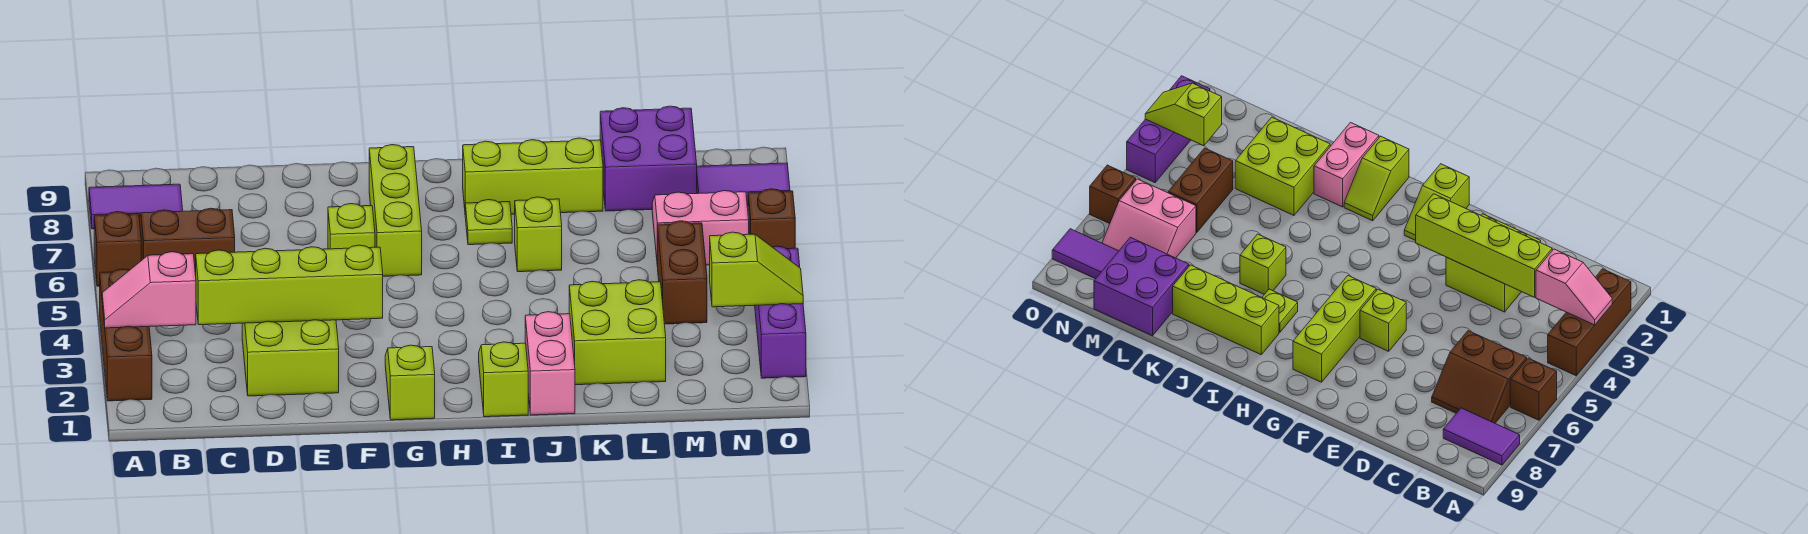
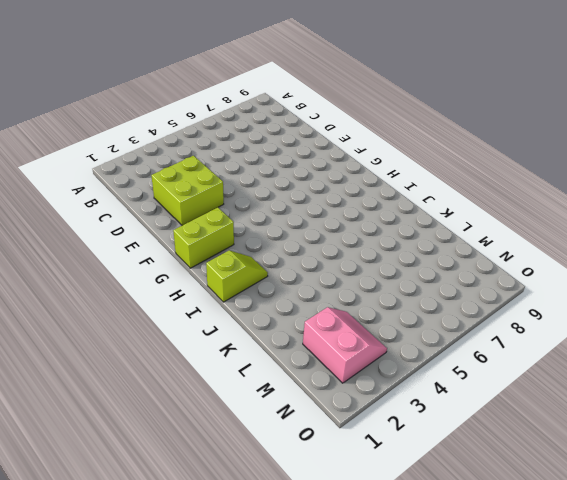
lime 1x2 brick [173,208,234,268] -> lime 1x2 slope [385,345,435,420]
pink 2x2 slope [303,307,387,383] -> pink 2x2 slope moved to [652,191,749,267]
none -> brown 1x3 brick [100,269,152,401]
none -> brown 1x1 brick [94,212,141,286]
none -> purple 1x2 tile [89,184,183,229]

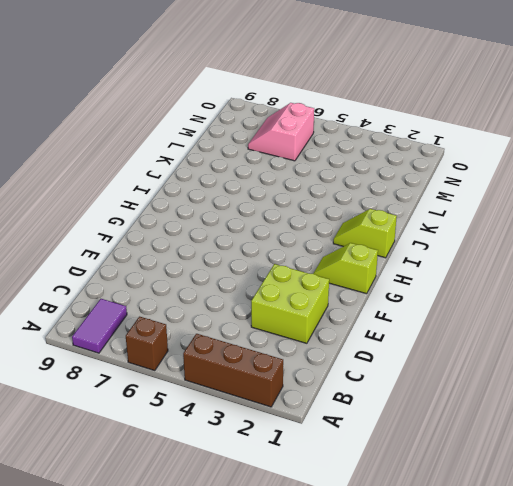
none -> brown 2x2 slope [139,208,235,275]
none -> lime 1x1 brick [328,204,375,249]
none -> lime 1x3 brick [369,145,422,276]

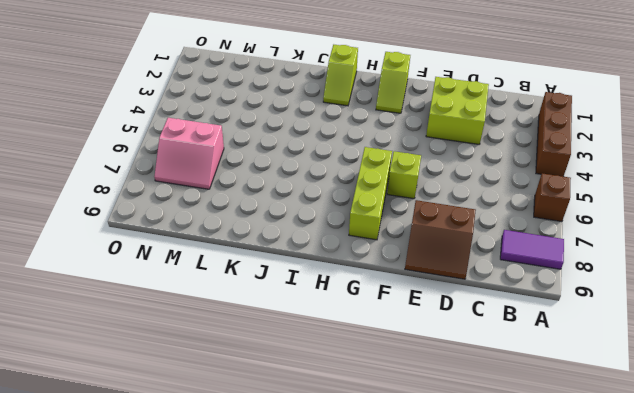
brown 2x2 slope [405,200,476,279] -> brown 2x2 slope moved to [139,208,235,275]
none -> lime 1x1 plate [465,200,512,245]
none -> lime 1x3 brick [463,138,603,214]
none -> pink 1x2 brick [525,312,575,415]

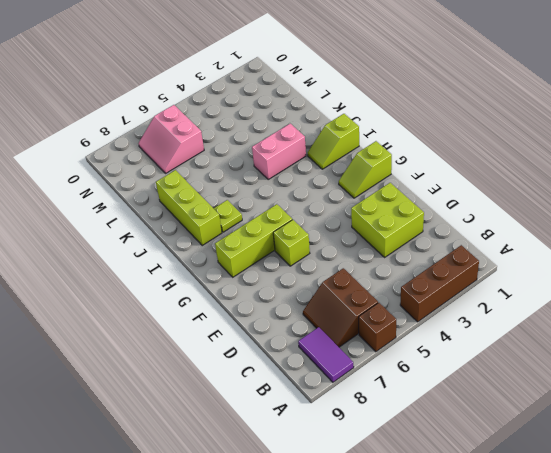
pink 1x2 brick [252,124,306,179] -> pink 1x2 brick moved to [525,312,575,415]
none -> lime 1x1 brick [515,197,562,272]
none -> lime 2x2 brick [569,280,666,385]
none -> purple 2x2 brick [600,106,697,211]

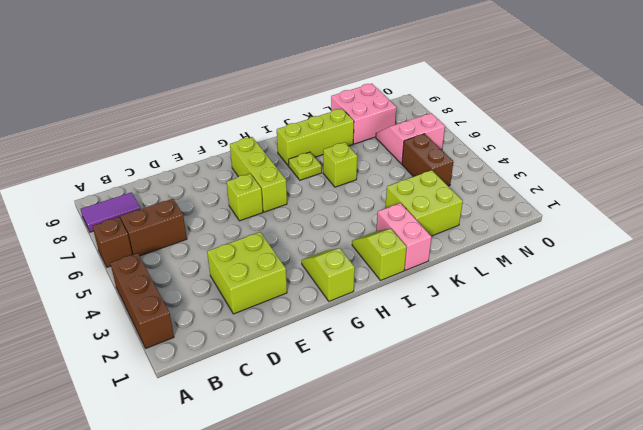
pink 2x2 brick [331,84,397,144] -> purple 2x2 brick [600,106,697,211]
none -> purple 1x2 tile [697,163,790,206]
none -> purple 1x3 brick [755,246,806,378]
none -> brown 1x1 brick [748,189,795,249]

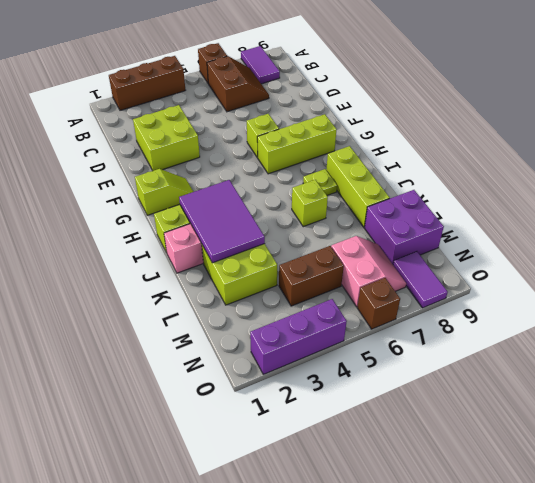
purple 2x3 tile [179,180,265,263] -> none
none -> pink 1x2 slope [102,252,196,328]
none -> lime 1x4 brick [196,245,383,325]
none -> lime 1x2 slope [710,232,803,307]

